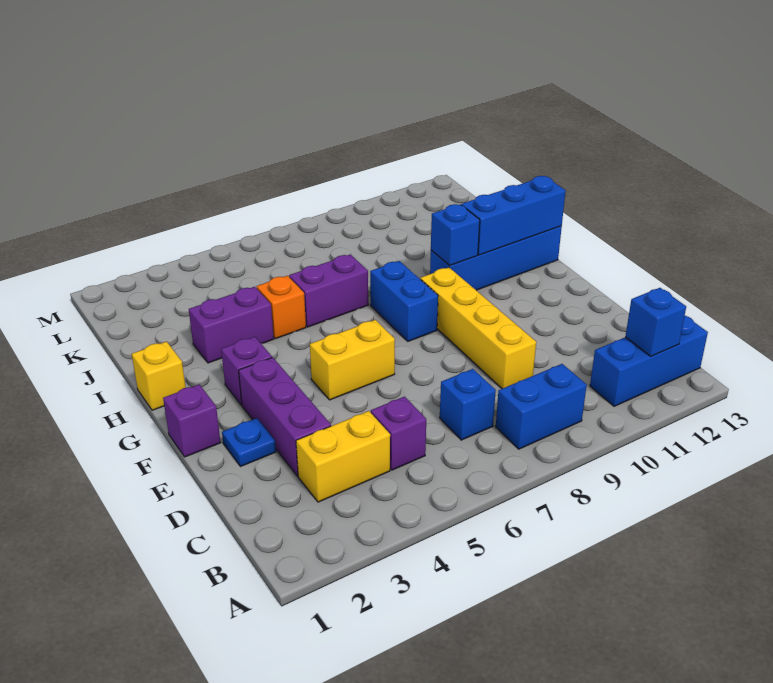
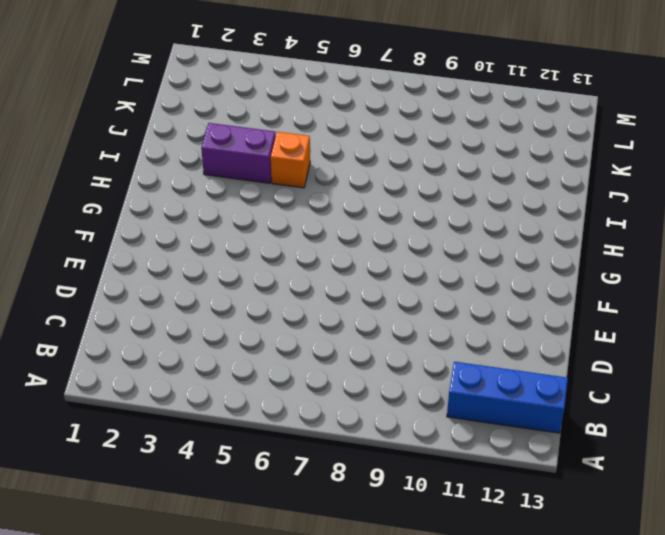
none -> blue 1x2 brick [496,364,587,449]
none -> yellow 1x2 brick [296,411,390,502]
none -> purple 1x1 brick [371,397,426,470]

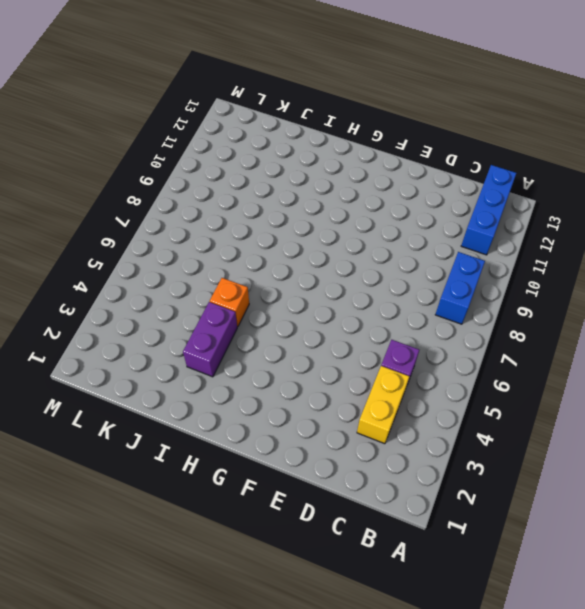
none -> blue 1x1 brick [440,369,496,440]
none -> purple 1x3 brick [239,357,331,476]
none -> yellow 1x4 brick [420,268,536,389]

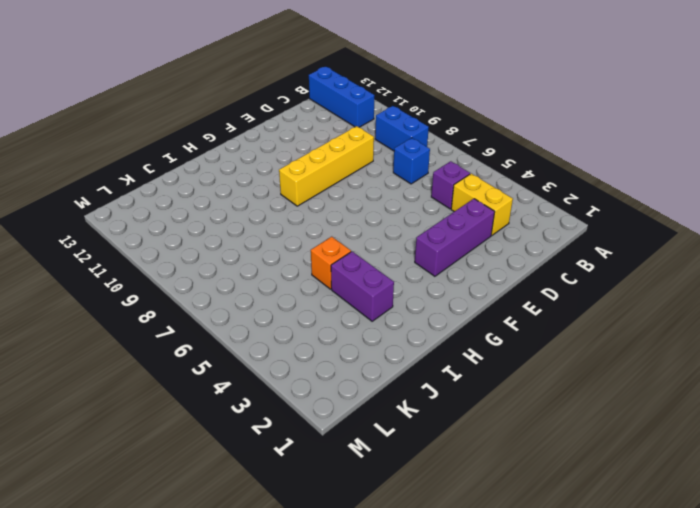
none -> blue 1x1 plate [222,418,276,467]
none -> purple 1x1 brick [163,384,221,457]
none -> yellow 1x2 brick [310,320,395,400]

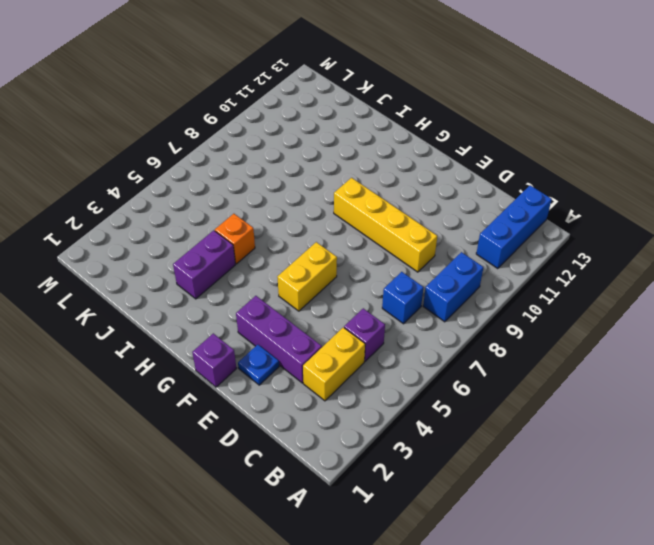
none -> purple 1x1 brick [221,337,272,405]
none -> blue 1x2 brick [370,261,438,341]
none -> yellow 1x1 brick [132,341,186,410]

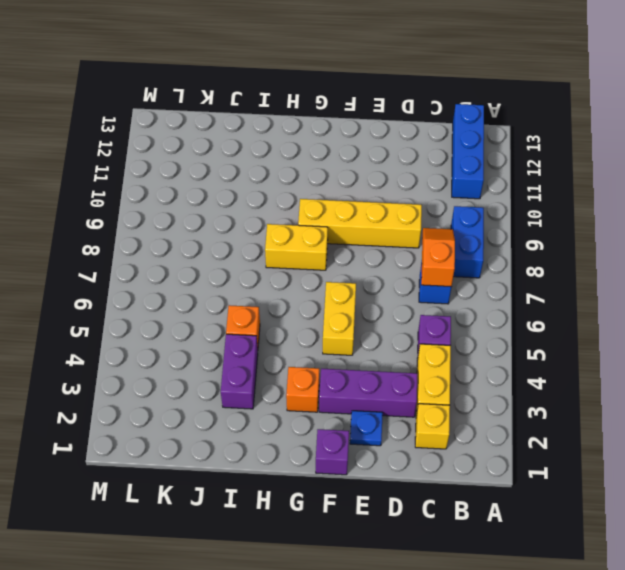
yellow 1x1 brick [415,404,450,449] -> yellow 1x1 brick moved to [132,341,186,410]
orange 1x2 slope [421,228,455,287] -> none
orange 1x1 brick [286,367,319,412] -> purple 1x1 brick [221,337,272,405]
yellow 1x2 brick [265,224,328,270] -> blue 1x2 brick [370,261,438,341]
none -> blue 1x4 brick [430,226,562,290]
none -> purple 1x2 brick [289,254,368,327]
none -> blue 1x1 brick [625,288,686,356]

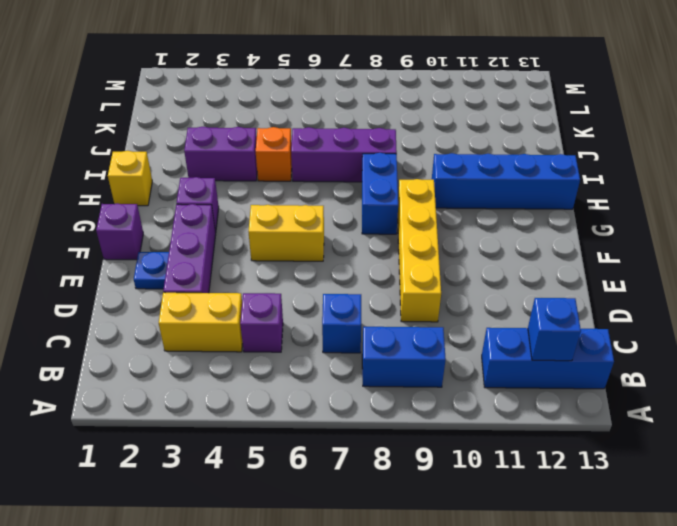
purple 1x3 brick [291,127,397,182] -> purple 1x2 brick [289,254,368,327]
none -> blue 1x1 brick [431,204,480,266]
none -> blue 1x3 brick [461,176,566,255]

